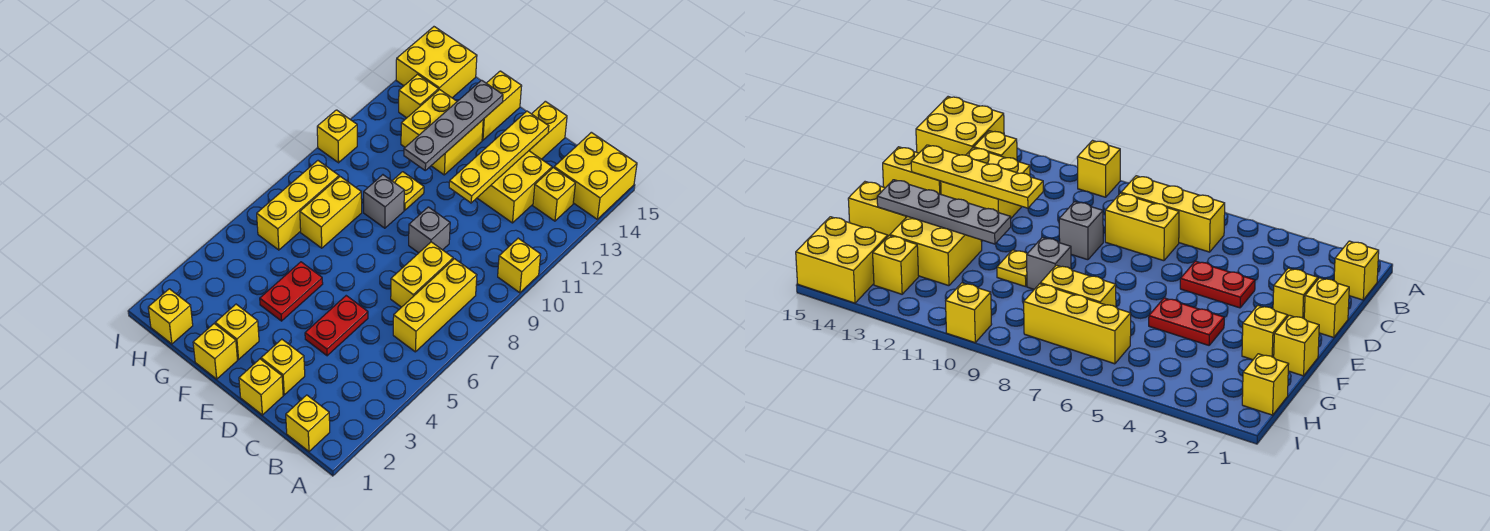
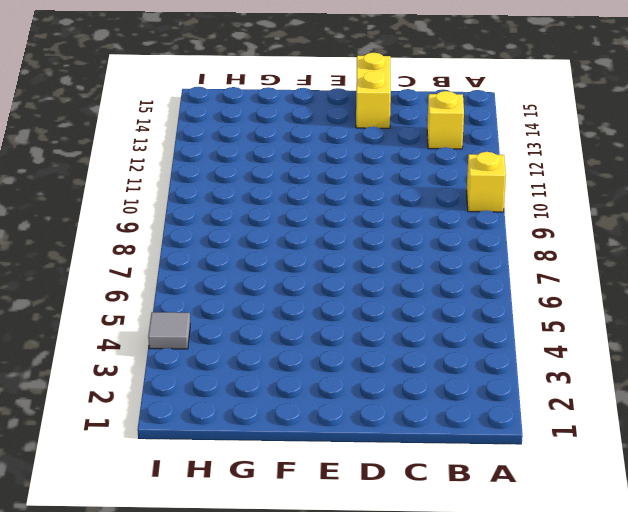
grey 1x1 tile [148,312,190,349] -> none
none -> yellow 2x2 brick [554,132,637,219]
none -> yellow 1x1 brick [286,395,330,451]
none -> yellow 1x3 brick [393,259,477,352]

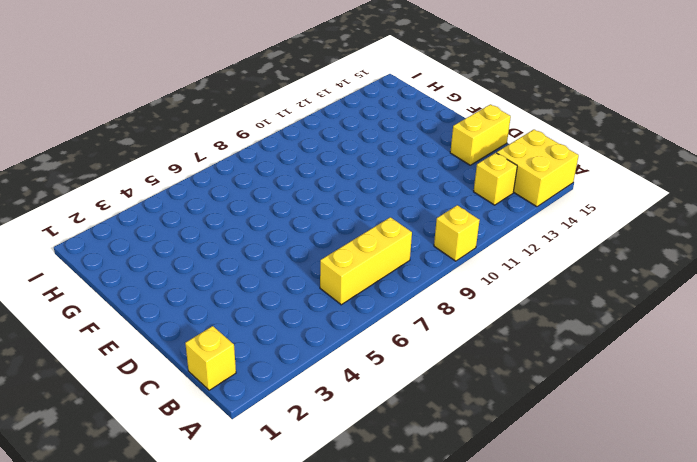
none -> yellow 1x2 brick [391,242,453,307]
none -> yellow 2x2 brick [477,151,552,223]
none -> yellow 1x1 brick [239,359,283,415]

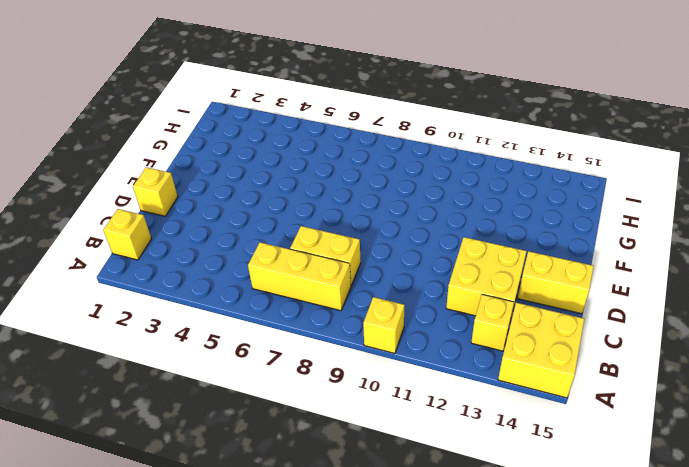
none -> yellow 1x1 brick [261,339,305,395]
none -> red 1x2 plate [305,296,368,356]
none -> grey 1x1 brick [409,207,450,253]

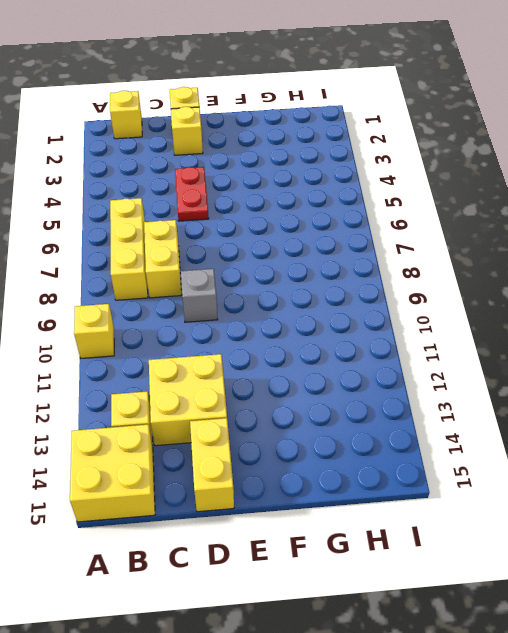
none -> yellow 1x1 brick [193,324,237,379]
none -> yellow 1x1 brick [215,304,259,359]
none -> red 1x2 plate [260,262,323,321]

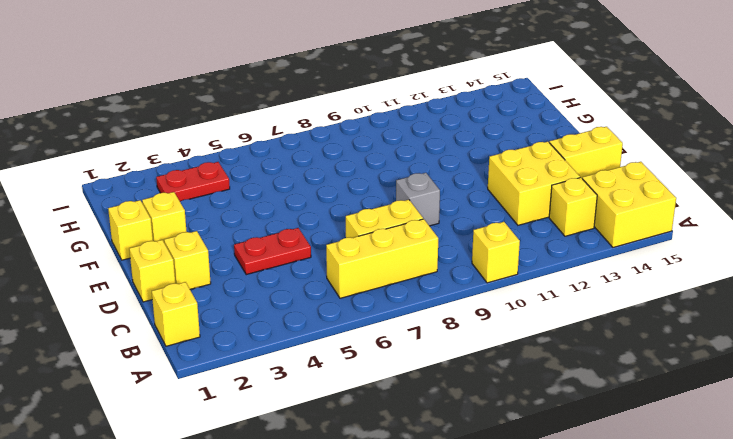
red 1x2 plate [156,162,230,201] -> red 1x2 plate moved to [260,262,323,321]
none -> grey 1x1 brick [364,175,404,228]
none -> yellow 1x1 plate [392,172,424,210]
none -> yellow 2x2 brick [401,89,483,175]

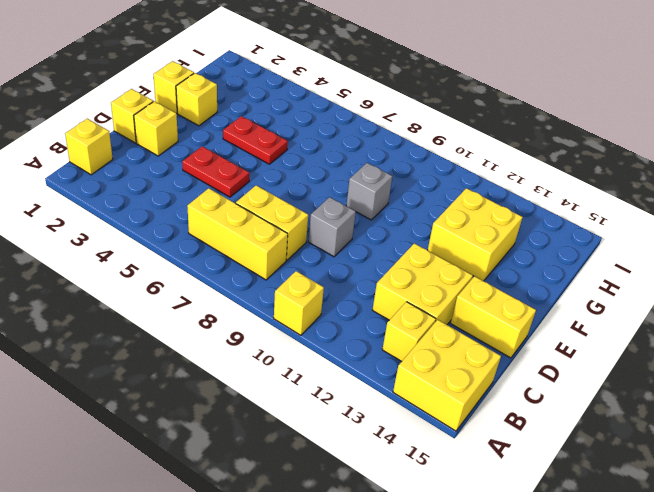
none -> yellow 1x1 plate [392,172,424,210]
none -> yellow 1x2 brick [482,71,522,140]
none -> yellow 1x2 brick [300,177,362,248]

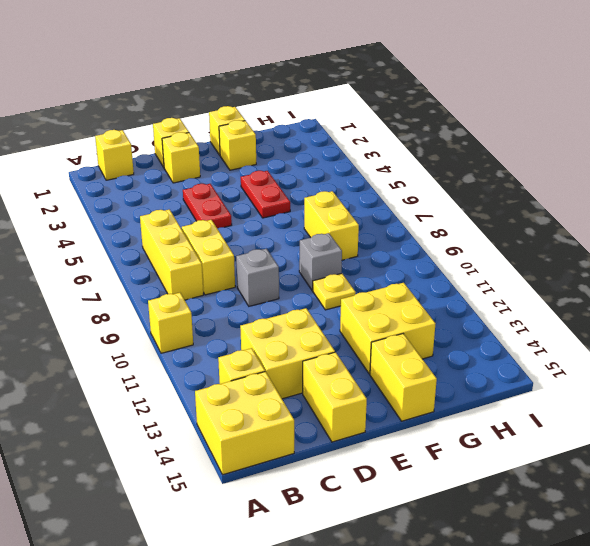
none -> yellow 1x1 brick [148,289,193,344]
none -> yellow 1x3 brick [257,161,339,250]
none -> yellow 1x1 brick [399,74,438,118]

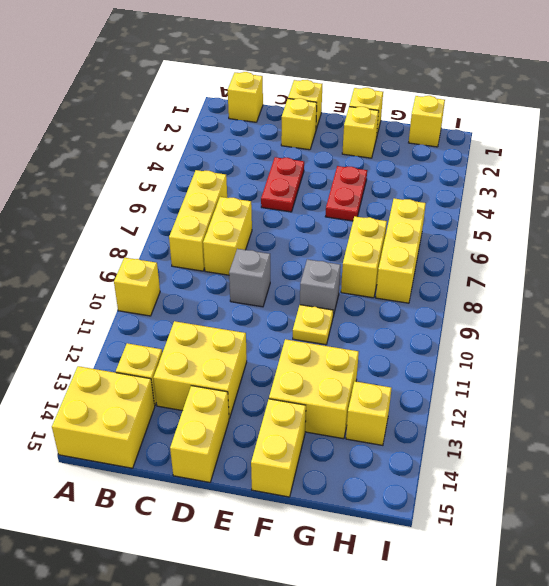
none -> yellow 2x2 brick [396,27,477,98]
none -> yellow 1x1 brick [317,110,357,163]
none -> yellow 1x4 plate [449,111,549,203]

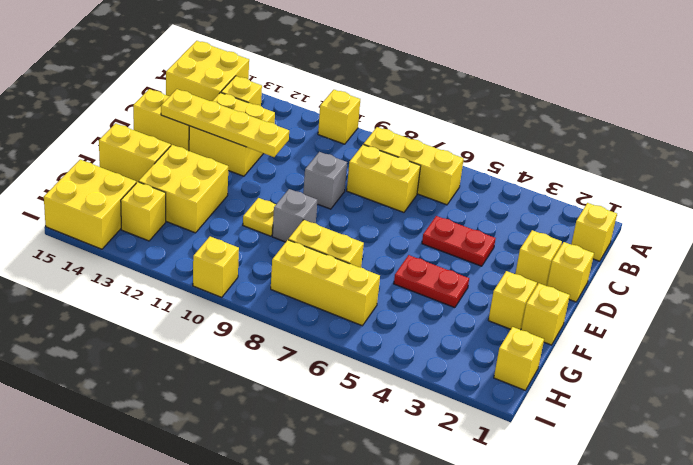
none -> grey 1x4 plate [404,80,503,170]

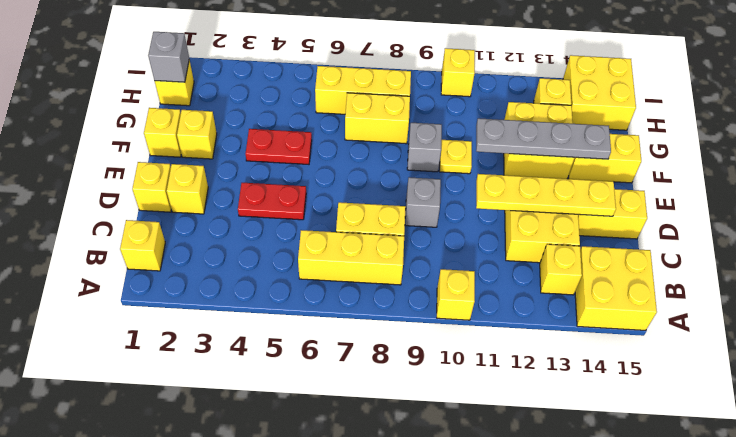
grey 1x1 brick [148,32,189,82] -> none

